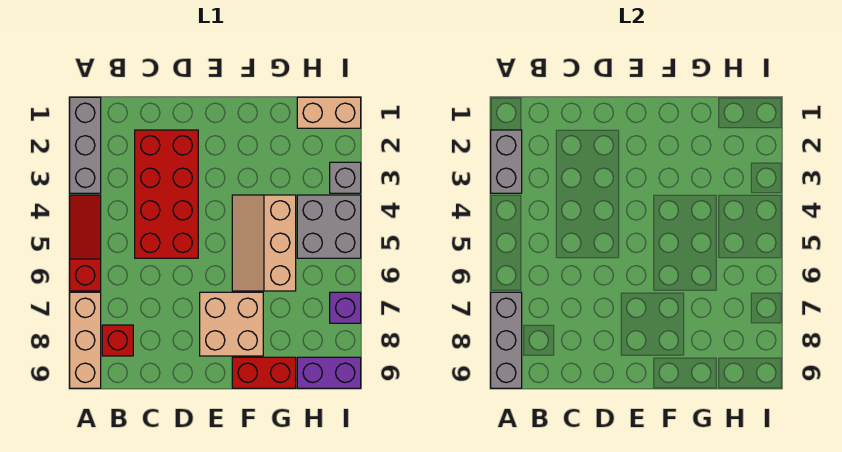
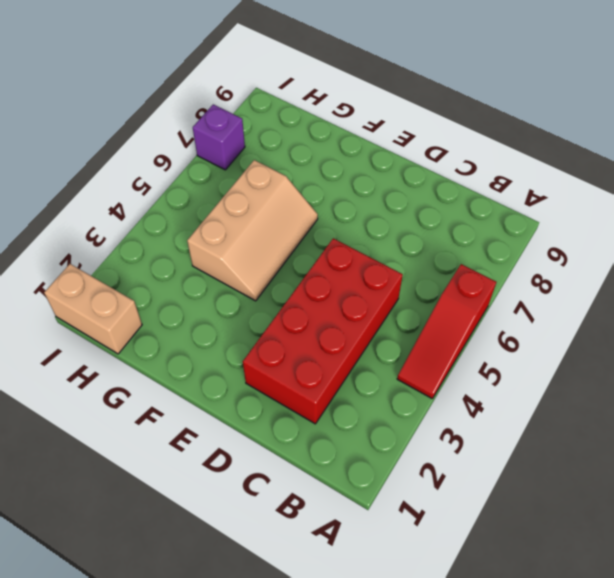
none -> grey 1x3 brick [70,97,101,193]
none -> tan 1x3 brick [70,292,101,388]
none -> red 1x1 brick [102,325,133,356]

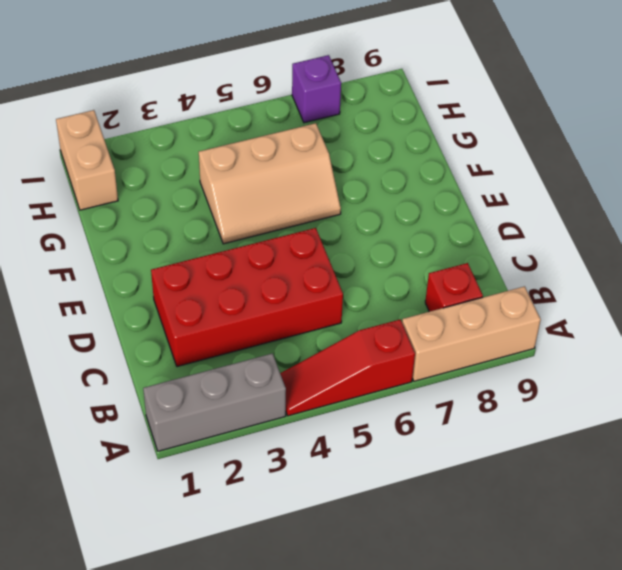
none -> tan 2x2 brick [200,292,263,356]
none -> red 1x2 brick [232,357,296,388]
none -> grey 2x2 brick [297,195,361,258]

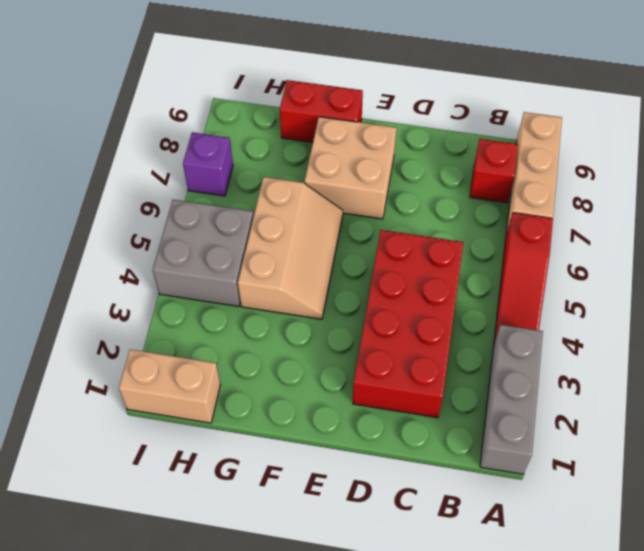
none -> purple 1x2 brick [297,357,361,388]
none -> grey 1x1 brick [330,162,361,193]
none -> grey 1x2 brick [491,130,522,193]

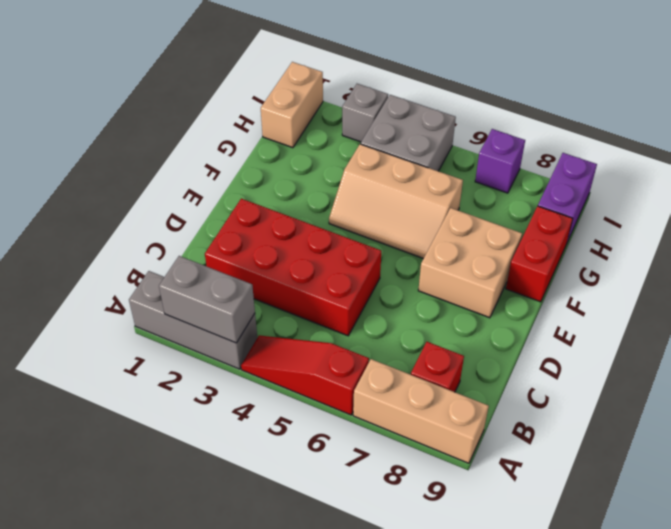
none -> grey 1x3 brick [491,292,522,388]

